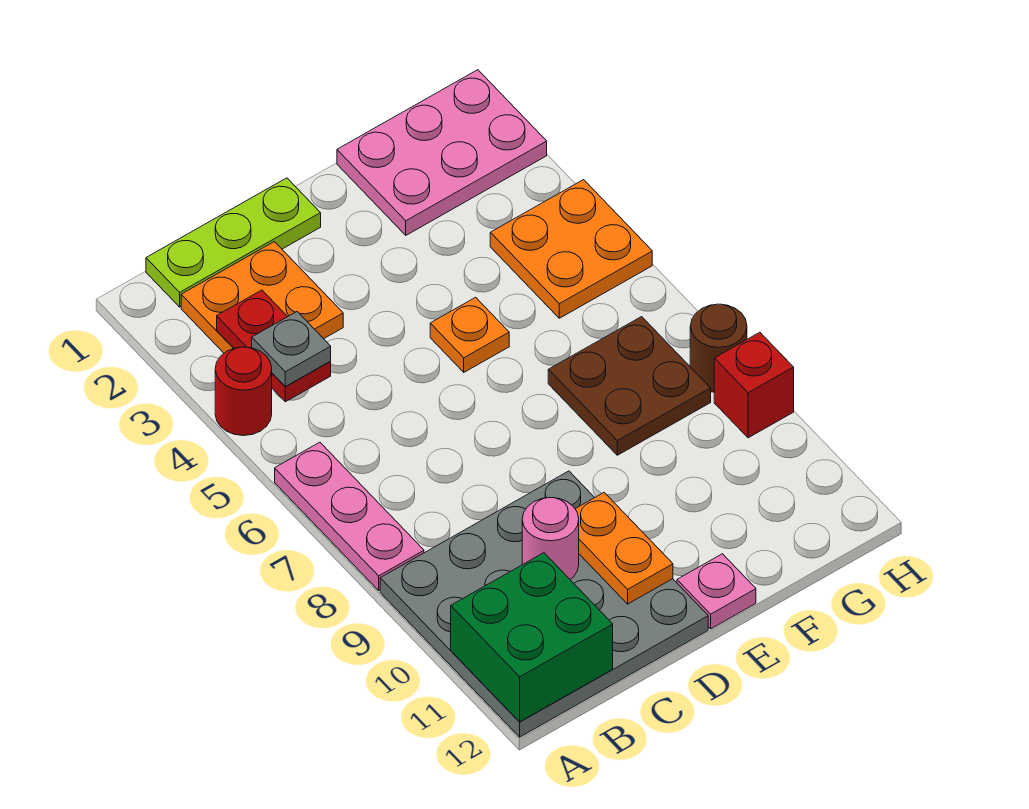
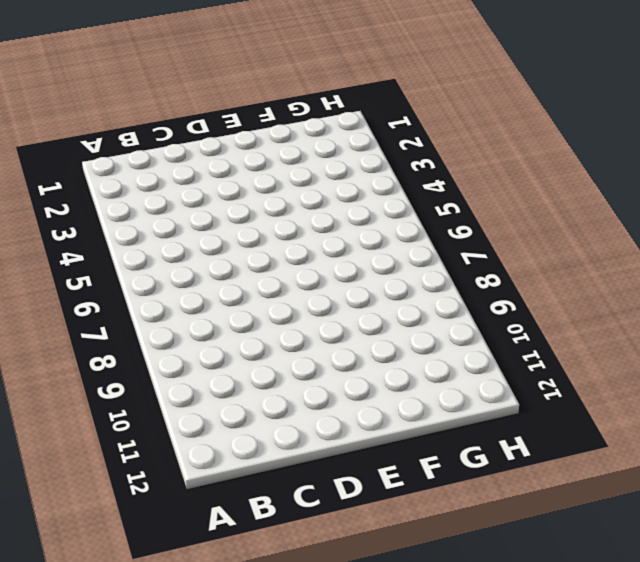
none -> red 1x1 round brick [215,347,272,436]
none -> pink 1x3 plate [275,442,424,590]
none -> grey 4x4 plate [380,471,708,737]

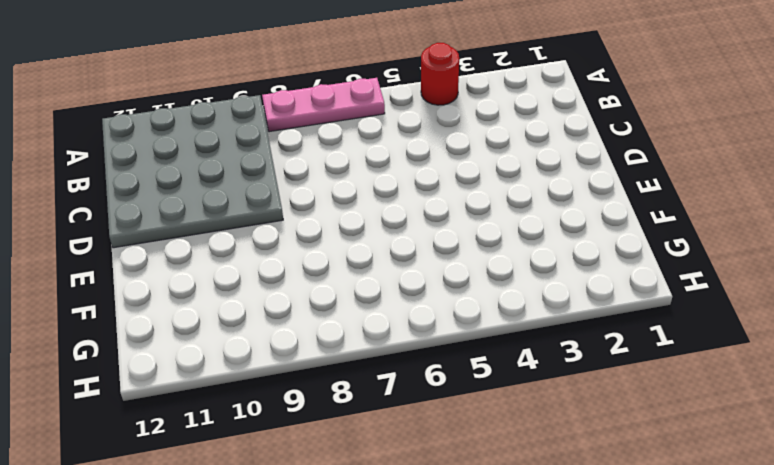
none -> lime 1x3 plate [146,178,321,307]
none -> orange 2x2 plate [181,242,343,353]
none -> orange 1x1 plate [430,297,509,372]

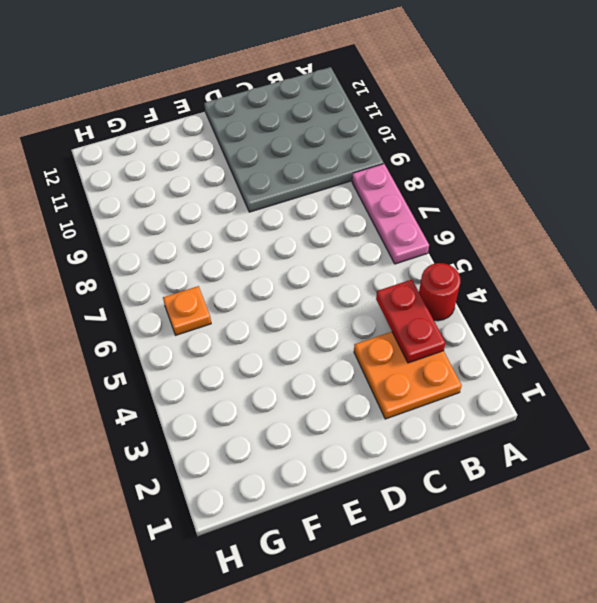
orange 1x1 plate [163,286,211,335] -> orange 1x1 plate moved to [430,297,509,372]
none -> lime 1x3 plate [146,178,321,307]
none -> pink 1x1 plate [677,554,756,629]
none -> pink 2x3 plate [337,70,547,235]

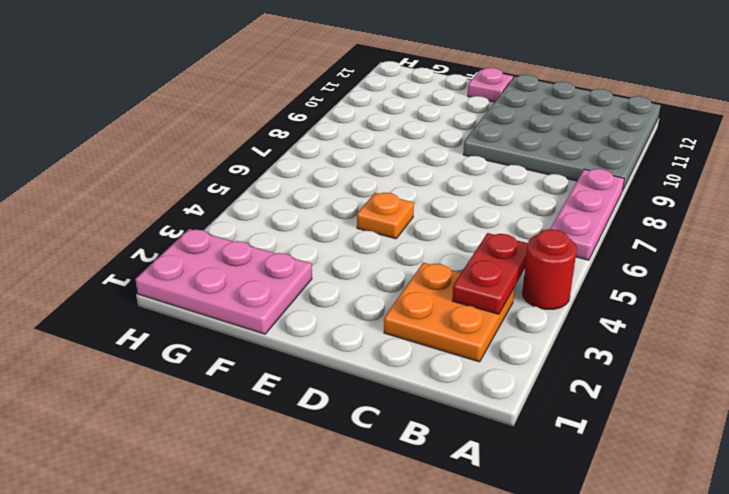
none -> lime 1x3 plate [146,178,321,307]
none -> brown 2x2 plate [548,317,711,455]
none -> orange 2x2 plate [490,180,652,318]

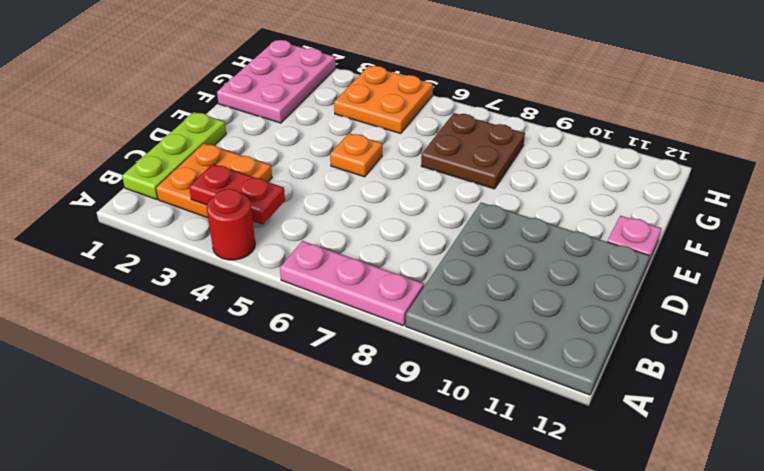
none -> brown 1x1 round brick [690,304,747,392]
none -> red 1x1 brick [714,332,794,438]
none -> green 2x2 brick [451,553,613,722]

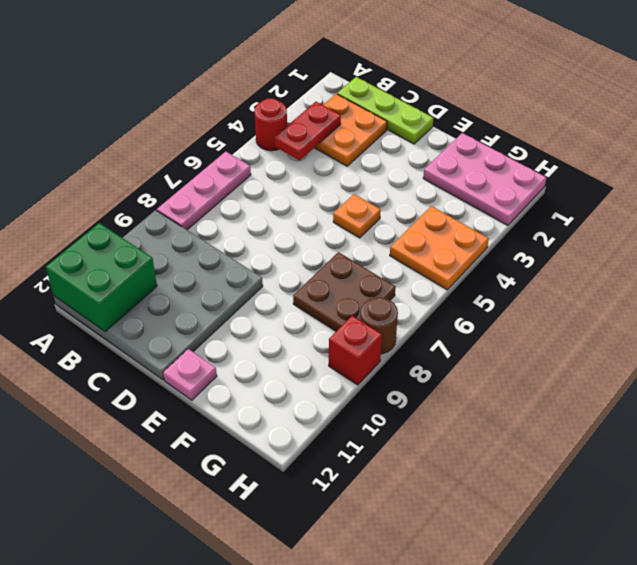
none -> pink 1x1 round brick [522,498,579,579]
none -> orange 1x2 plate [575,493,673,604]
none -> grey 1x1 plate [252,312,331,386]

